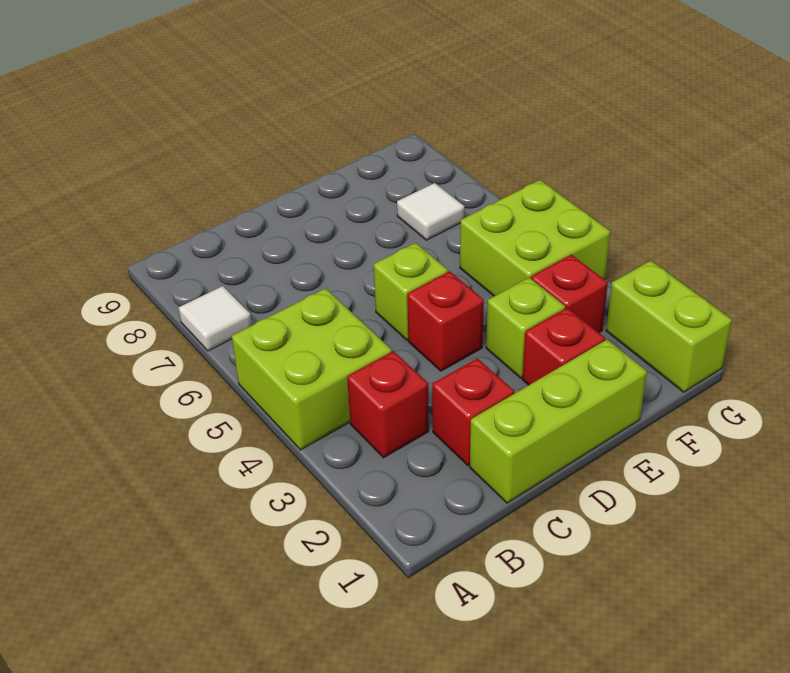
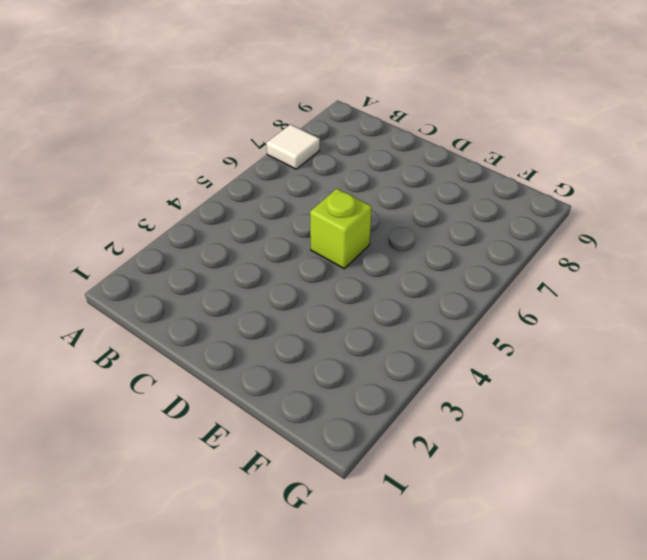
none -> lime 2x2 brick [232,288,392,450]
none -> red 1x1 brick [347,351,429,458]
none -> lime 1x3 brick [470,340,647,503]

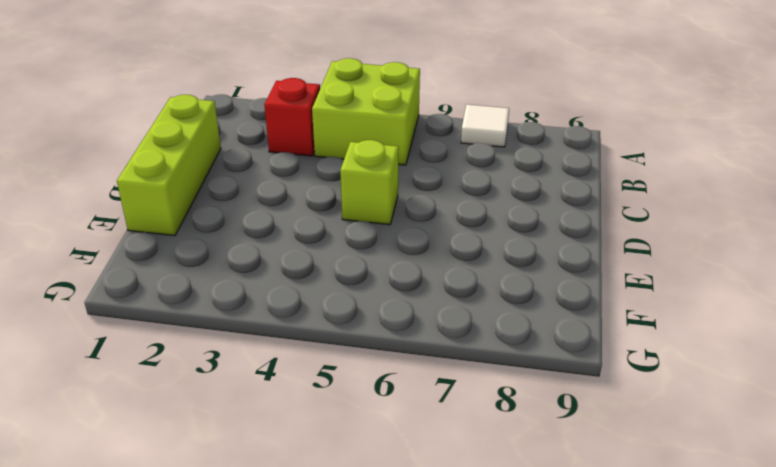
none -> red 1x1 brick [432,358,515,466]
none -> red 1x1 brick [407,271,484,371]
none -> red 1x1 brick [522,308,605,385]

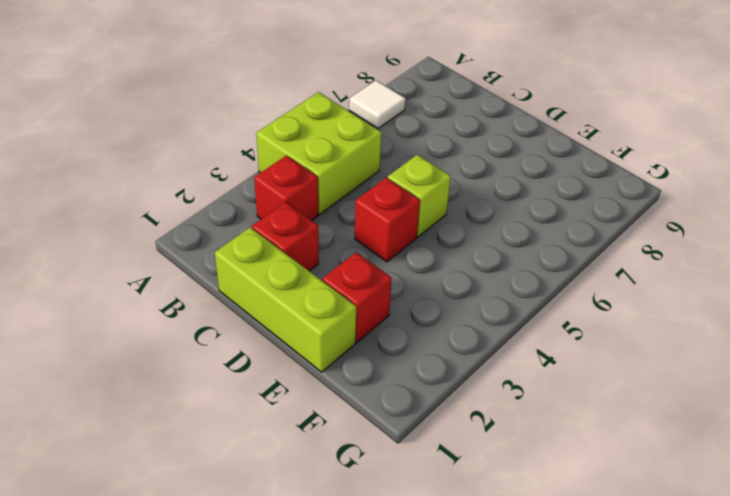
none -> lime 1x1 brick [486,278,565,378]
none -> red 1x1 brick [531,255,608,332]
none -> lime 2x2 brick [460,180,610,296]

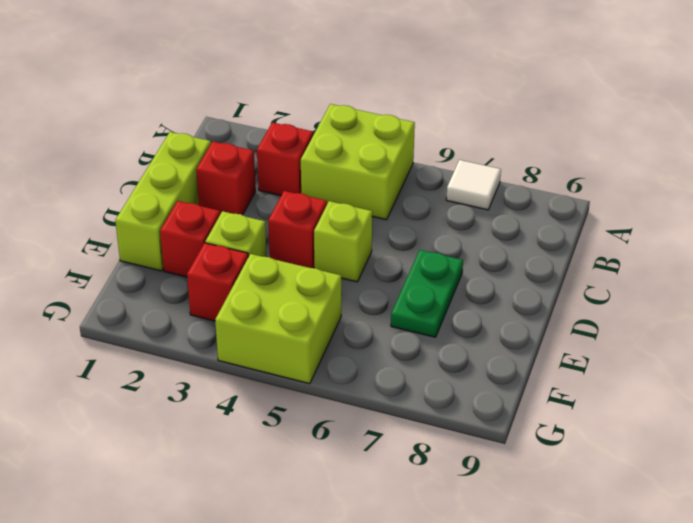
green 1x2 plate [391,250,463,337] -> none
none -> white 1x1 tile [397,183,465,240]
none -> lime 1x2 brick [606,261,732,392]

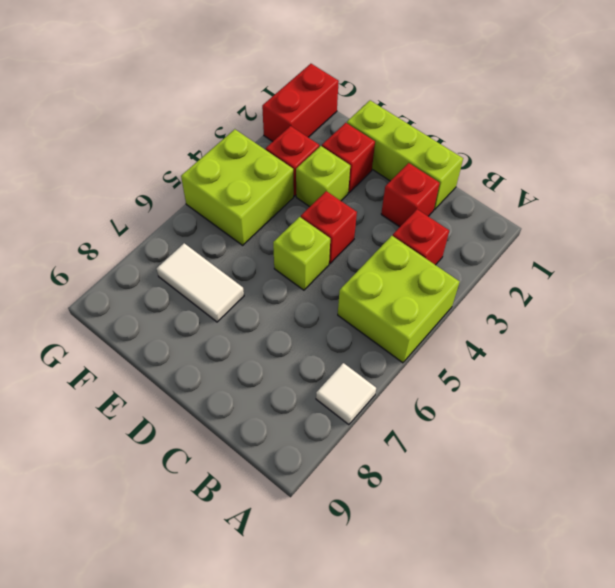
white 1x2 tile [157,243,244,322] -> white 1x1 tile [397,183,465,240]
red 1x2 brick [262,64,339,142] -> lime 1x2 brick [606,261,732,392]

